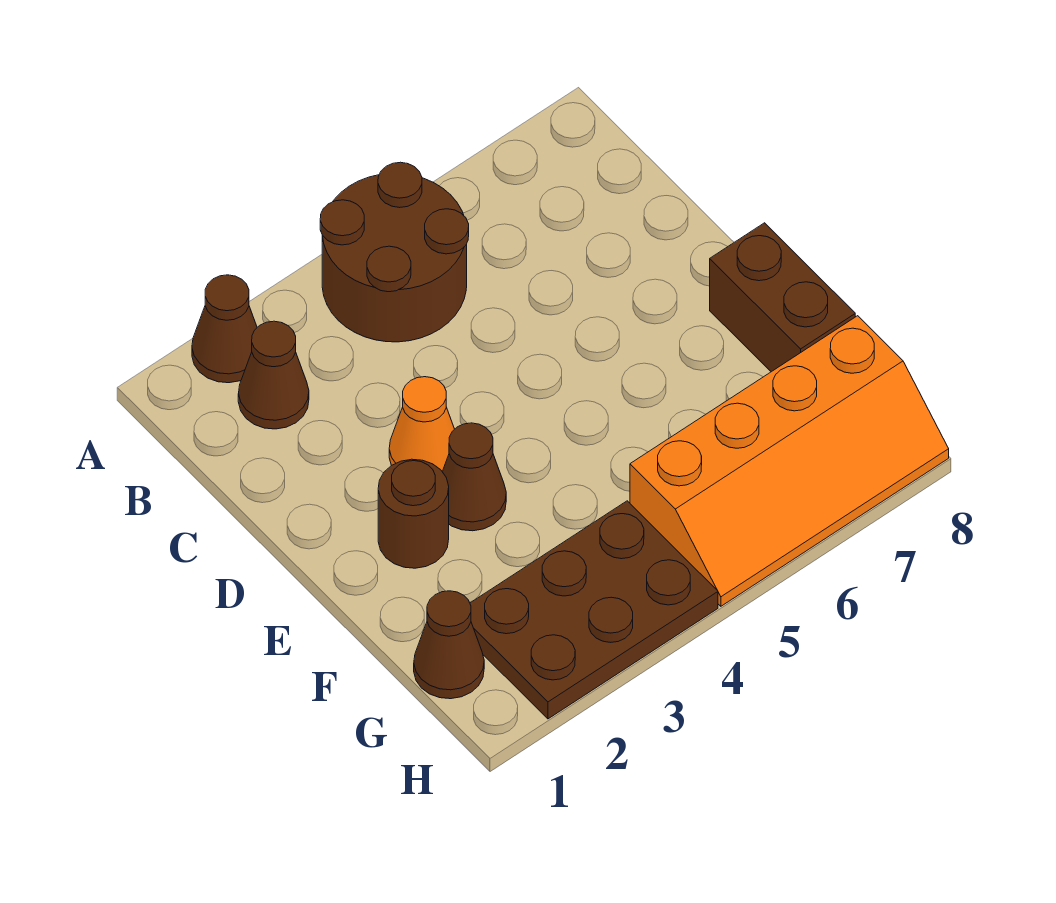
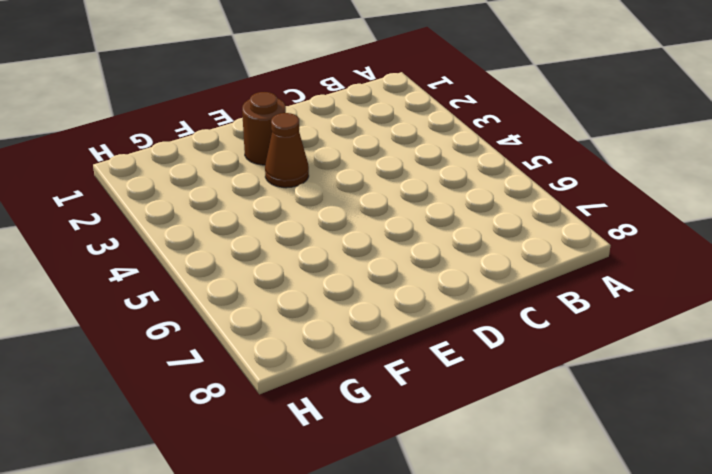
none -> brown 1x1 cone [192,275,257,383]
none -> brown 2x2 round brick [320,162,469,342]

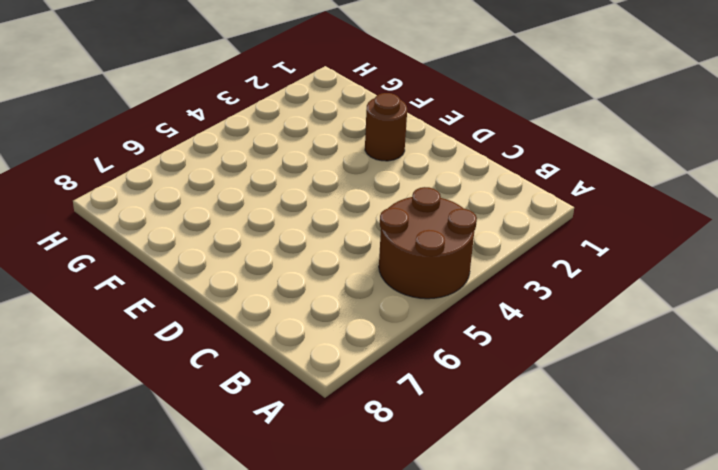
none -> brown 1x1 cone [192,275,257,383]
none -> brown 1x1 cone [238,321,309,429]

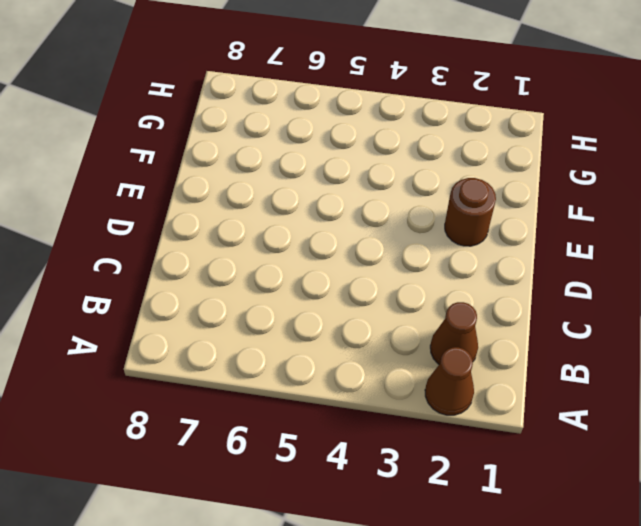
none -> brown 2x2 round brick [320,162,469,342]
none -> orange 1x1 cone [389,377,454,471]

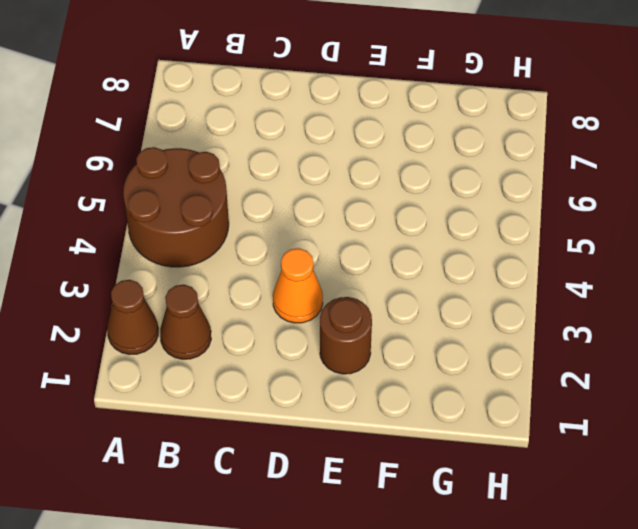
none -> brown 1x1 cone [442,423,506,531]
none -> brown 1x2 brick [710,223,855,372]

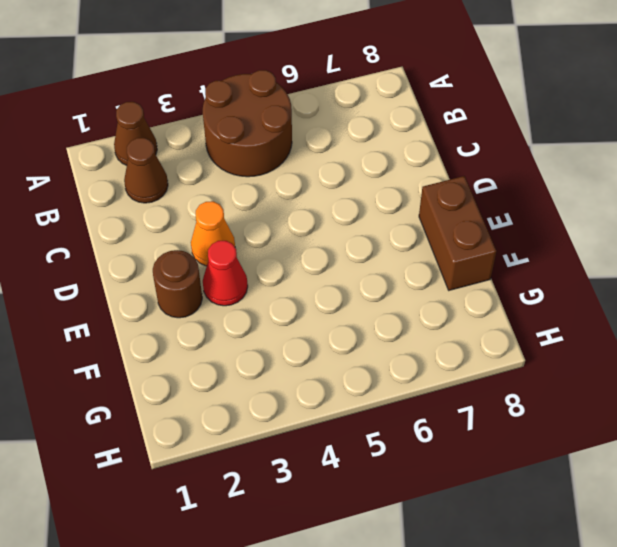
red 1x1 cone [203,241,248,306] -> brown 1x1 cone [442,423,506,531]
none -> brown 1x1 cone [414,591,484,699]
none -> brown 2x3 plate [470,501,718,719]

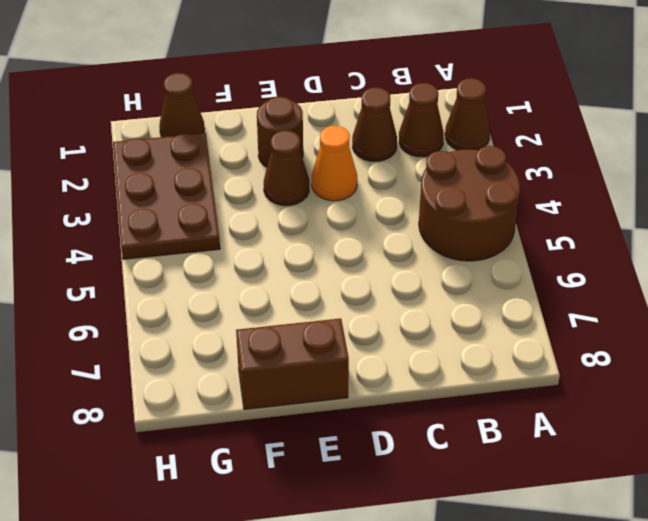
brown 1x1 cone [352,87,397,161] -> none
none -> orange 2x4 slope [630,316,949,606]

